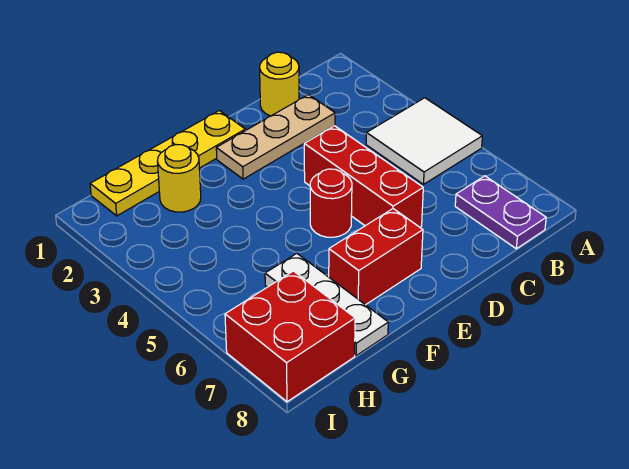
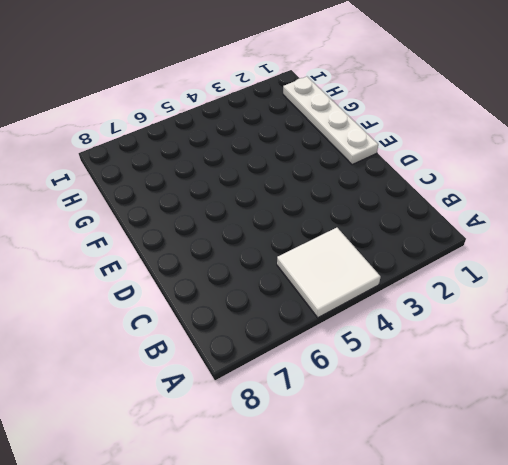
white 1x4 plate [283,77,378,165] -> yellow 1x4 plate [90,111,245,216]
none -> purple 1x2 plate [455,176,546,249]
none -> yellow 1x1 round brick [260,52,299,116]

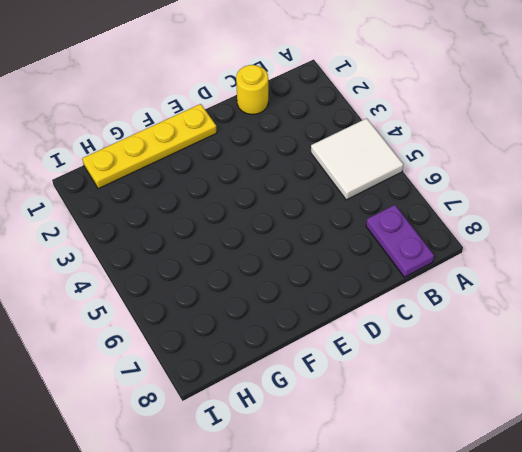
none -> tan 1x3 plate [216,95,335,179]
none -> red 1x3 brick [304,126,423,227]

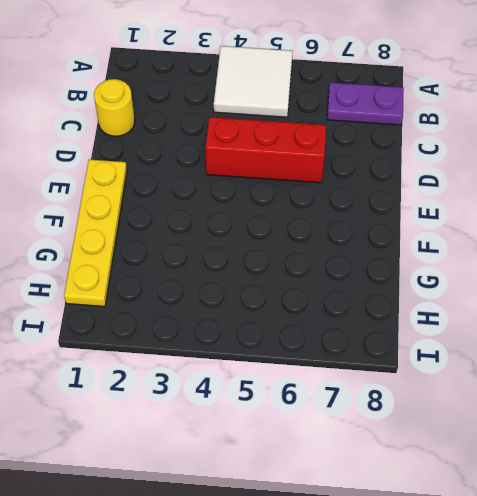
none -> tan 1x3 plate [216,95,335,179]
none -> red 1x1 round brick [310,169,352,237]

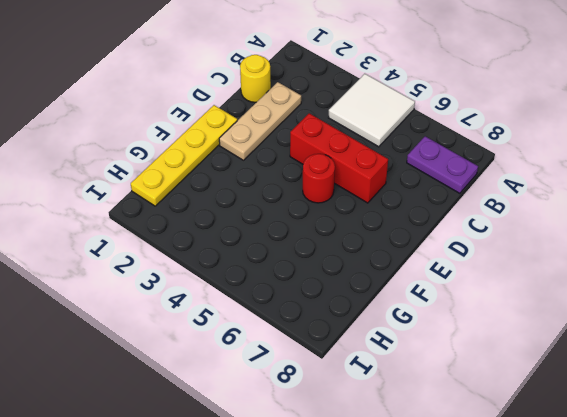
none -> red 1x2 brick [329,209,423,305]
none -> yellow 1x1 round brick [157,145,201,212]

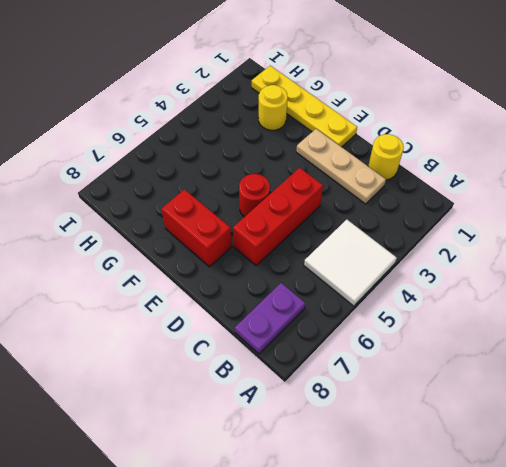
none -> white 1x3 plate [265,253,388,356]
none -> red 2x2 brick [225,271,355,402]

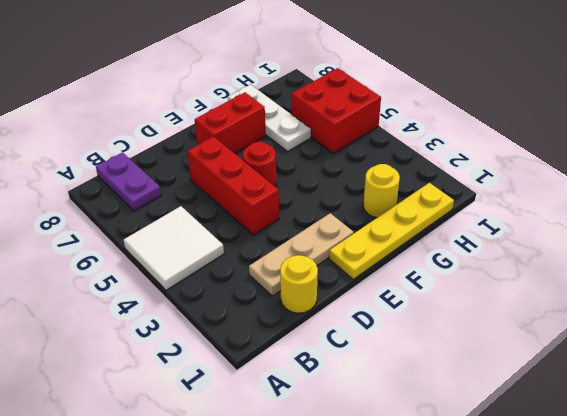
red 2x2 brick [292,68,381,153] -> red 2x2 brick moved to [225,271,355,402]

